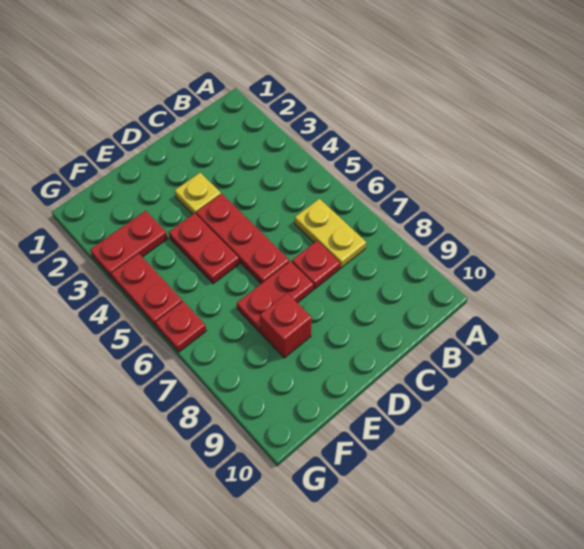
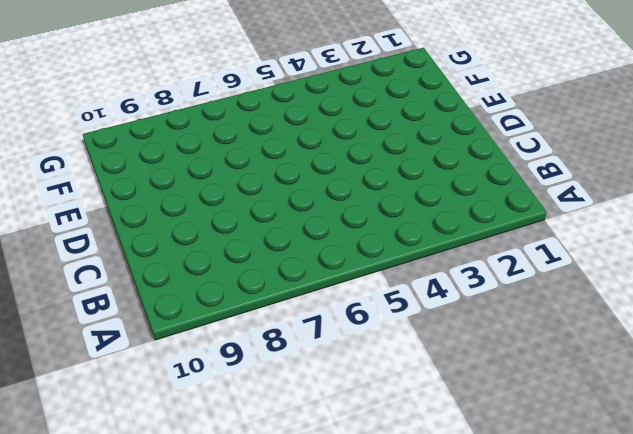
none -> yellow 1x2 plate [295,199,366,268]
none -> red 1x1 plate [292,241,340,289]

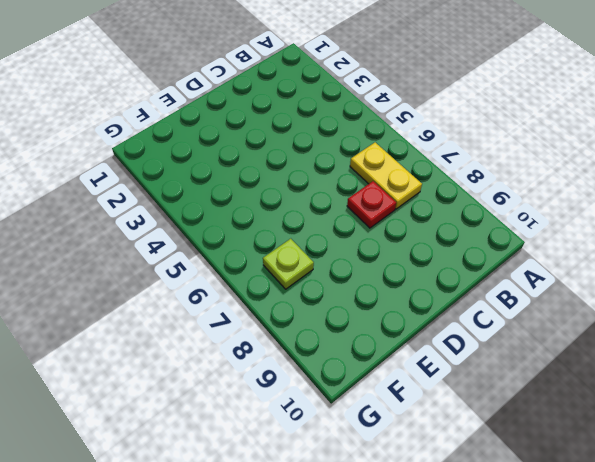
lime 1x1 plate [263,239,314,289] -> none
none -> yellow 1x1 plate [175,173,221,214]
none -> red 1x3 plate [196,194,289,284]

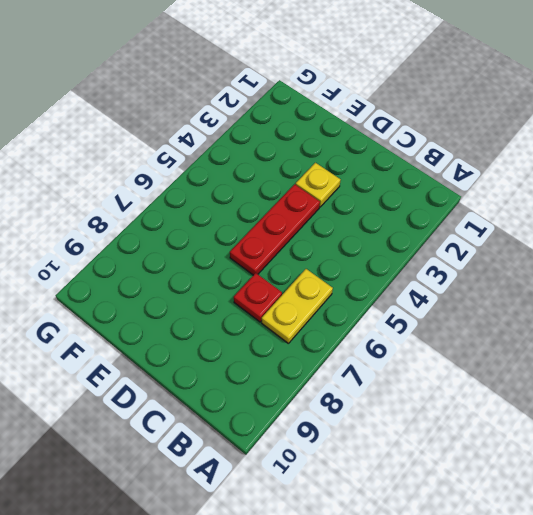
none -> red 1x2 plate [237,261,314,332]
none -> red 1x2 plate [169,213,239,284]

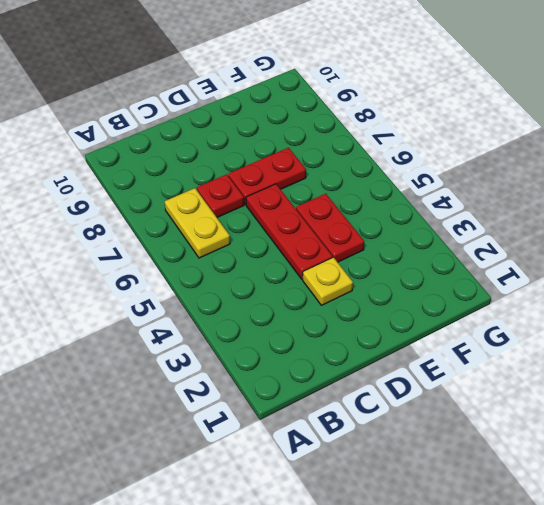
none -> red 1x1 brick [260,293,312,358]
none -> red 1x2 plate [90,211,168,278]

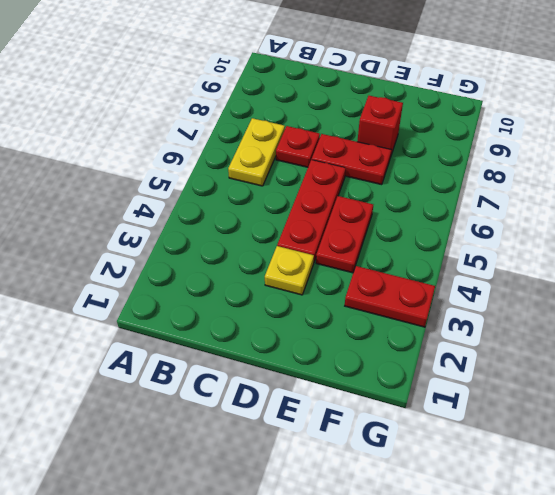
none -> red 1x2 plate [111,253,182,327]
none -> red 1x1 plate [155,301,206,352]

